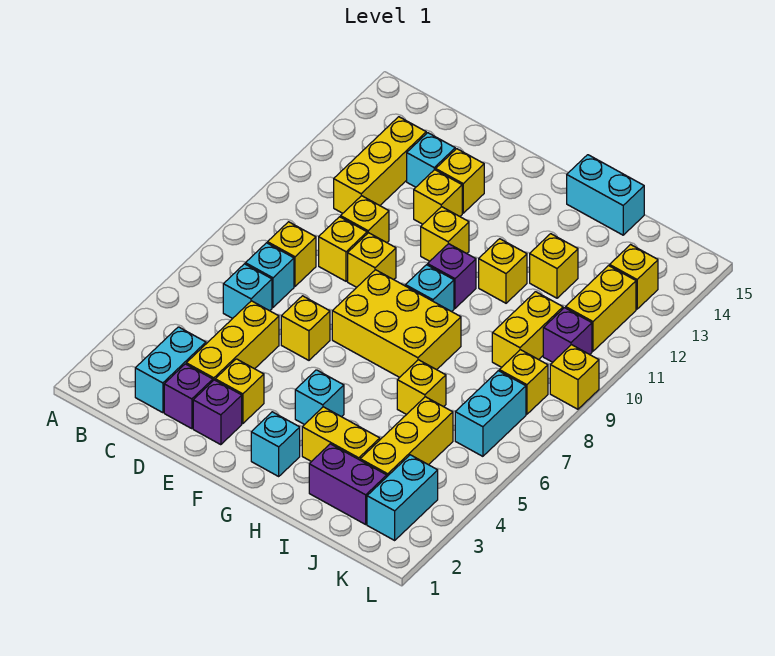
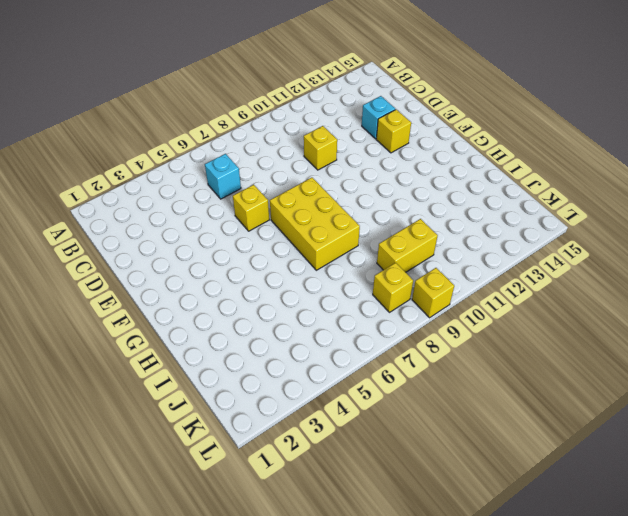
none -> cyan 1x2 brick [135,327,206,413]
none -> cyan 1x1 brick [245,243,294,307]
none -> yellow 1x1 brick [268,222,316,286]
none -> yellow 1x3 brick [334,117,426,213]

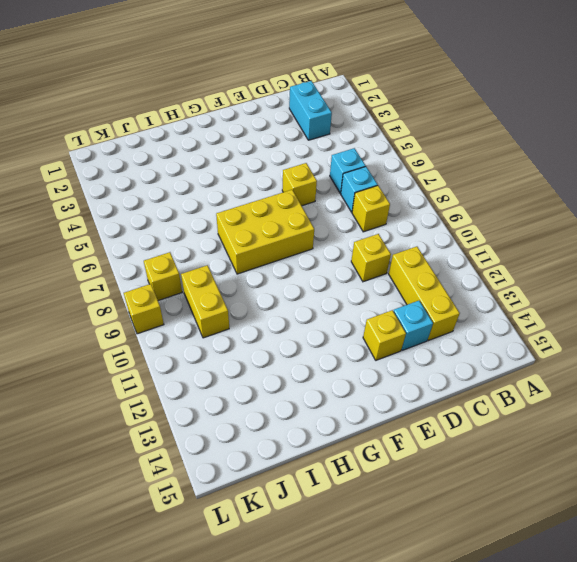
none -> purple 1x1 brick [164,364,213,429]
none -> yellow 1x3 brick [186,301,279,381]
none -> yellow 1x1 brick [319,217,367,281]
none -> purple 1x1 brick [193,380,242,445]

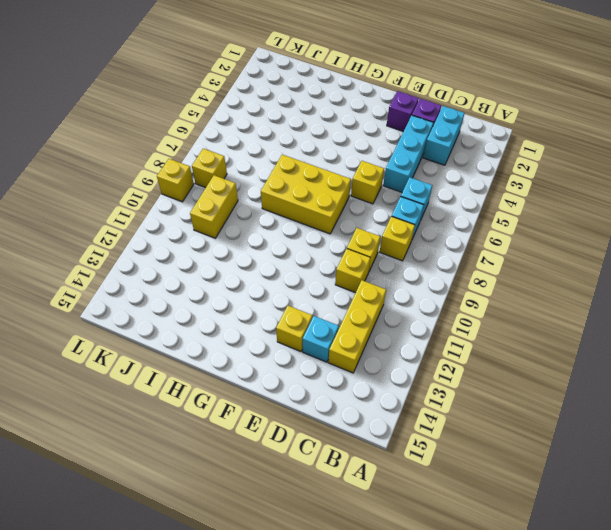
cyan 1x3 brick [383,115,433,192] -> yellow 1x3 brick [186,301,279,381]
none -> yellow 1x1 brick [215,359,264,424]
none -> yellow 1x1 brick [348,233,396,287]
none -> yellow 1x1 brick [414,170,462,224]
none -> yellow 1x1 brick [421,207,469,261]

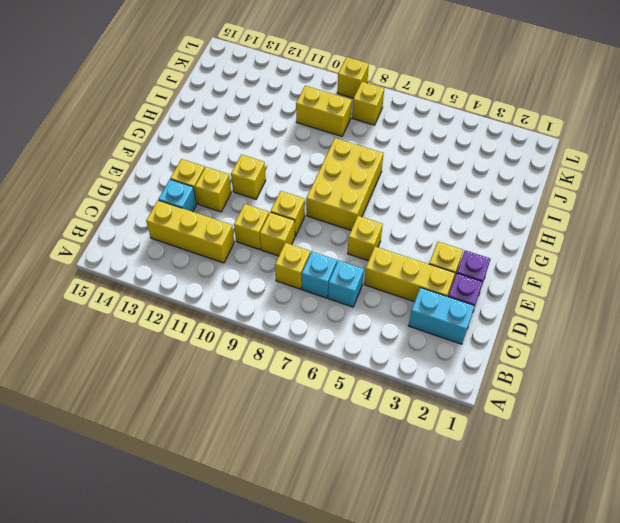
none -> cyan 1x1 brick [251,412,300,476]
none -> cyan 1x1 brick [295,370,344,425]
none -> cyan 1x1 brick [405,265,454,312]
none -> purple 1x1 brick [428,244,476,308]

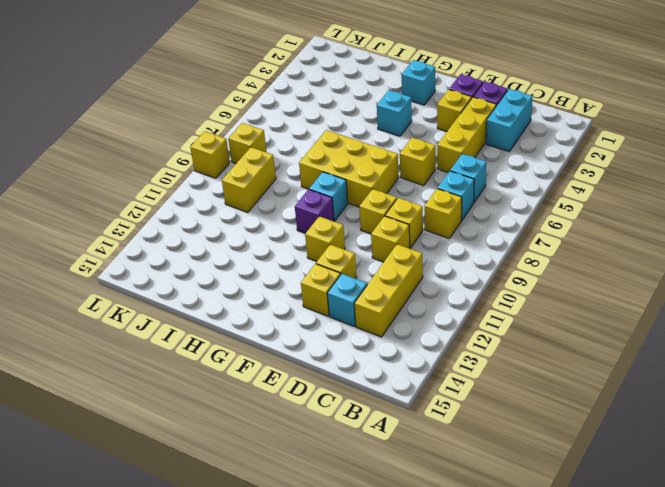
none -> yellow 1x2 brick [302,407,380,462]
none -> yellow 1x1 brick [479,239,527,303]
none -> cyan 1x2 brick [567,155,644,235]
none -> purple 1x2 brick [309,444,387,524]

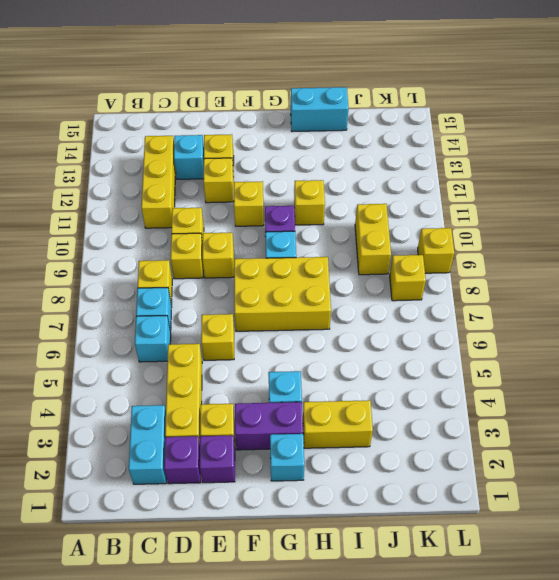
purple 1x2 brick [235,402,303,450] -> purple 1x2 brick moved to [309,444,387,524]
none -> yellow 1x1 brick [397,360,446,414]
none -> yellow 1x1 brick [530,234,578,298]
none -> yellow 1x3 brick [360,397,453,476]
none -> cyan 1x2 brick [367,455,438,540]

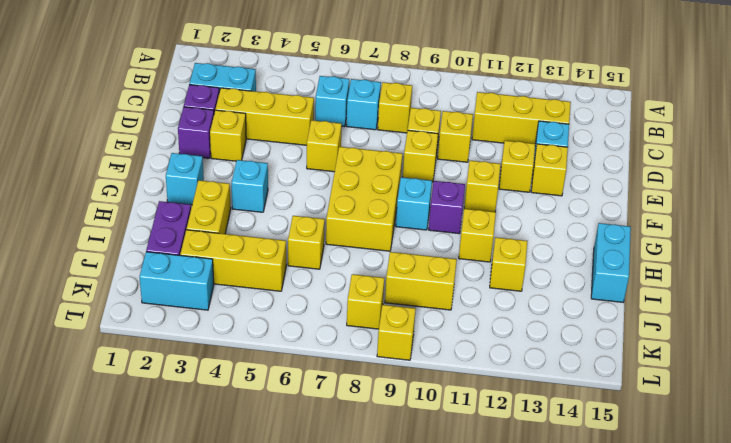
none -> cyan 1x2 brick [455,371,526,456]
none -> purple 1x1 brick [543,308,592,362]
none -> yellow 1x2 brick [566,266,636,351]
none -> yellow 1x1 brick [610,245,658,309]

